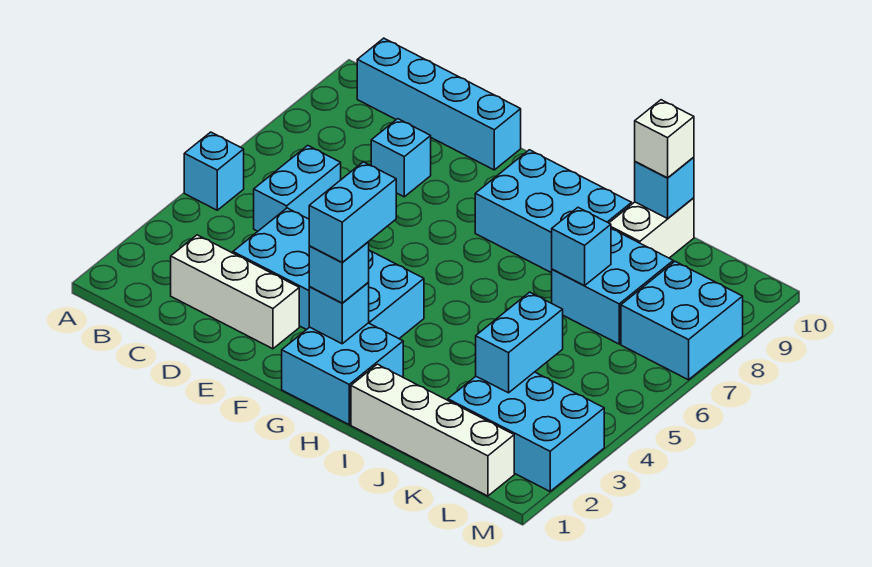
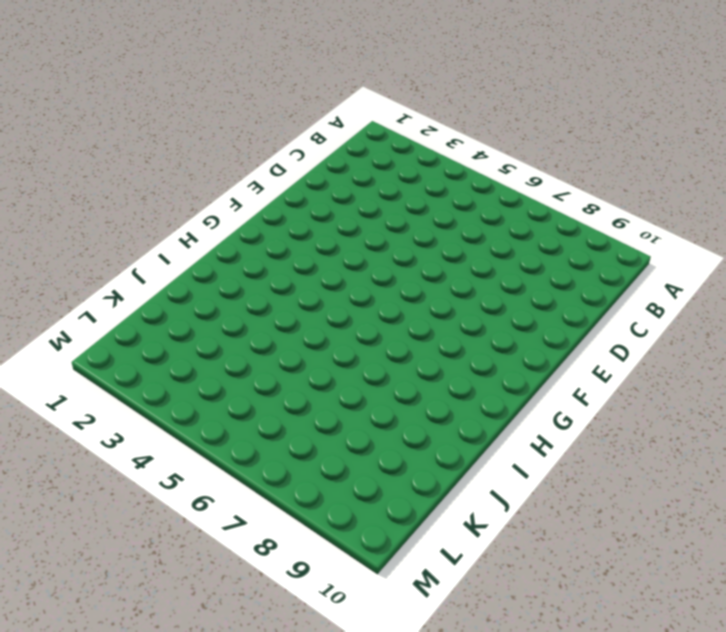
none -> cyan 1x1 brick [184,132,244,210]
none -> cyan 1x4 brick [357,38,521,170]
none -> white 1x3 brick [171,235,299,349]

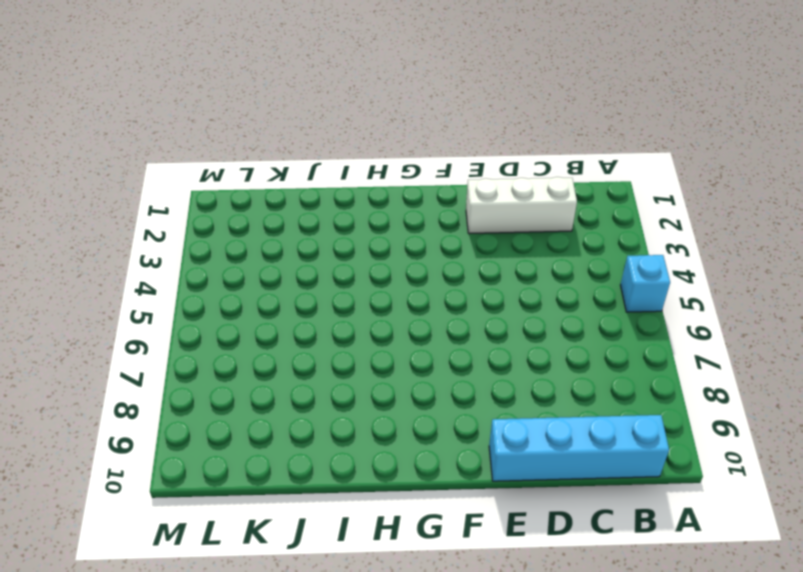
none -> cyan 1x2 brick [254,146,341,231]
none -> cyan 2x4 brick [233,208,424,339]
none -> cyan 1x1 brick [371,119,431,197]

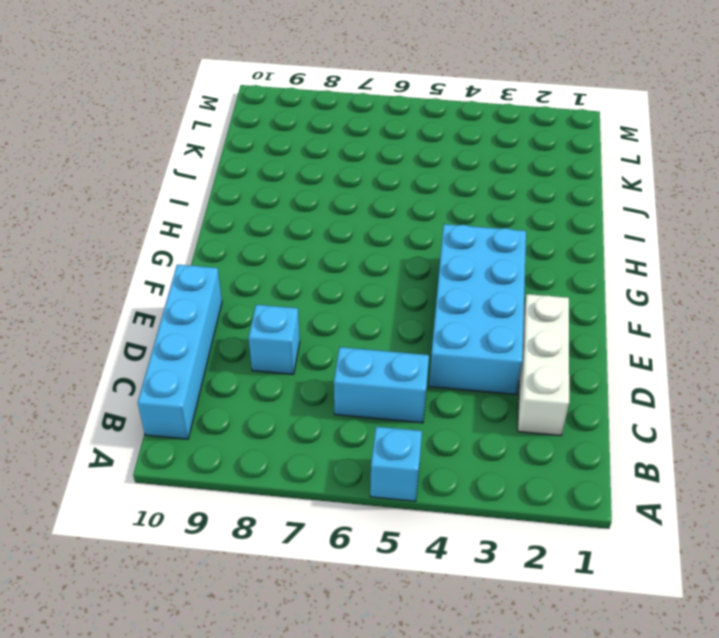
none -> cyan 2x2 brick [282,323,403,424]
none -> cyan 2x3 brick [475,150,632,273]
none -> white 1x4 brick [351,364,514,496]

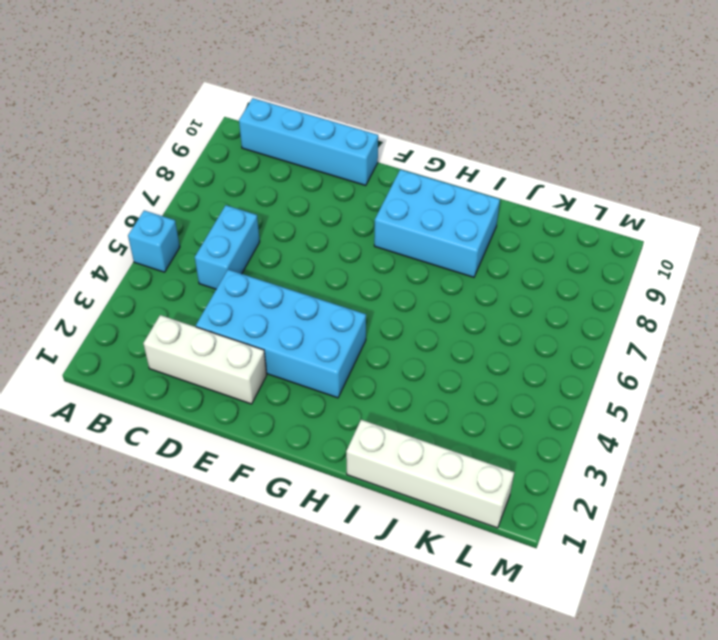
none -> cyan 1x1 brick [371,119,431,197]
none -> cyan 2x2 brick [282,323,403,424]
none -> cyan 2x2 brick [552,229,673,344]

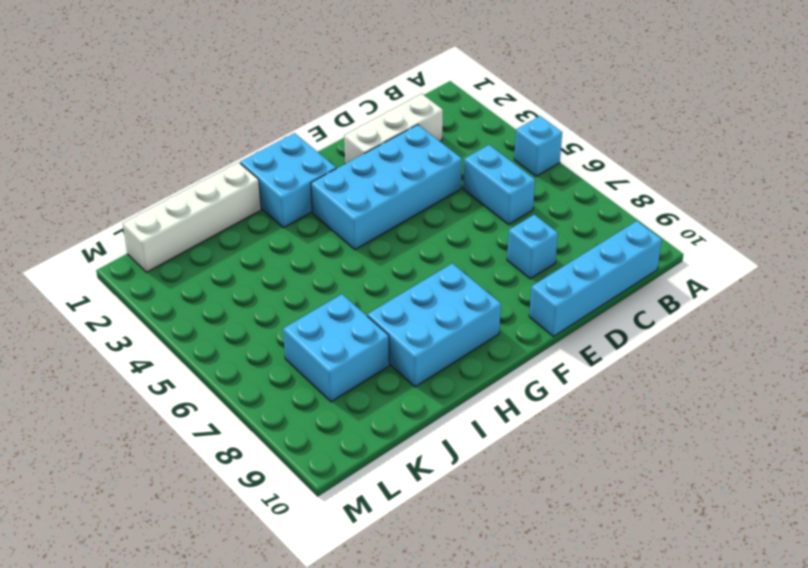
none -> white 1x2 brick [609,198,694,258]
none -> cyan 2x3 brick [448,372,604,491]
none -> cyan 2x2 brick [621,262,743,380]

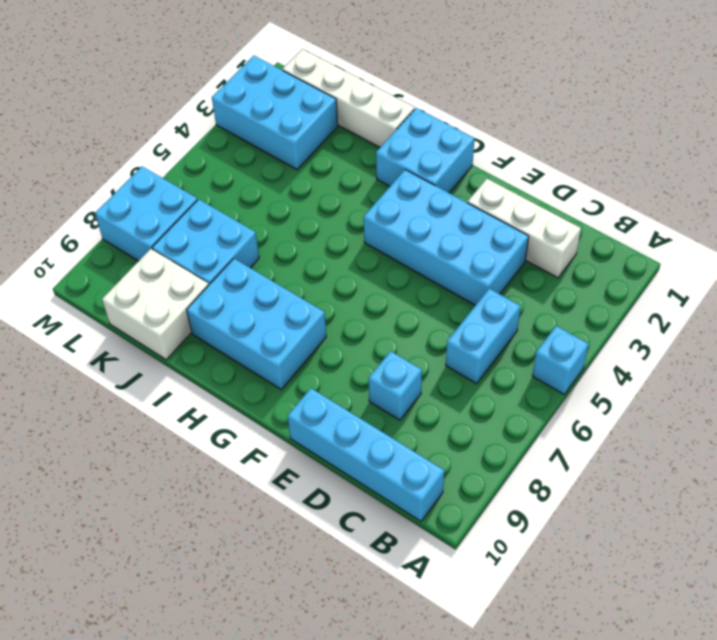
white 2x2 brick [102,249,209,360] -> white 1x2 brick [609,198,694,258]
none -> cyan 1x1 brick [309,283,369,344]
none -> cyan 1x1 brick [552,208,611,286]
none -> cyan 1x1 brick [635,157,694,219]

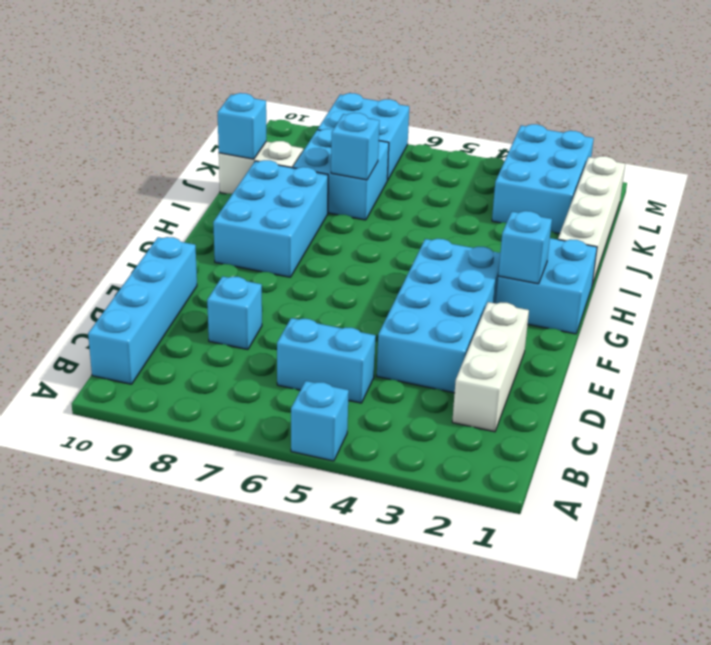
none -> cyan 1x2 brick [476,292,563,393]
none -> cyan 1x1 brick [309,242,369,303]
none -> white 1x1 brick [635,100,694,178]

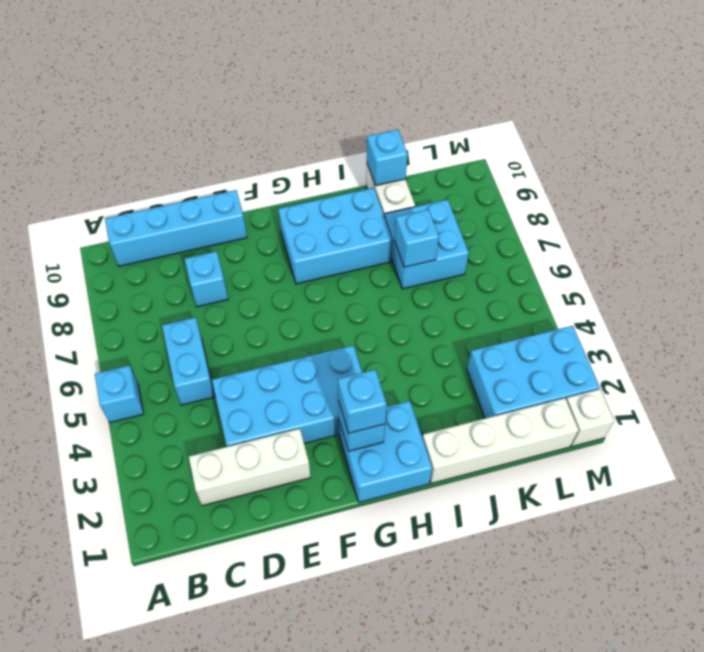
white 1x1 brick [566,389,614,446] -> white 1x1 brick moved to [635,100,694,178]
none -> cyan 2x2 brick [621,262,743,380]
none -> cyan 1x2 brick [476,292,563,393]
none -> cyan 1x2 brick [309,162,396,262]

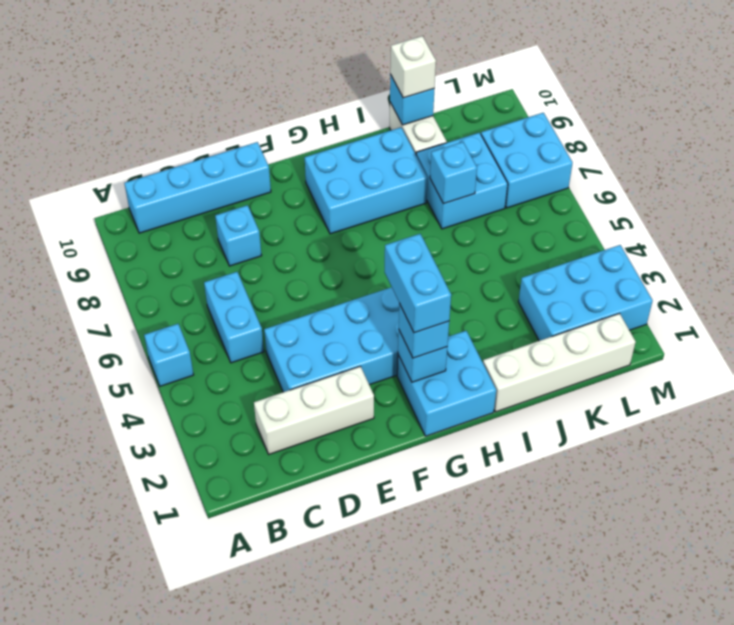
none -> cyan 1x2 brick [476,292,563,393]

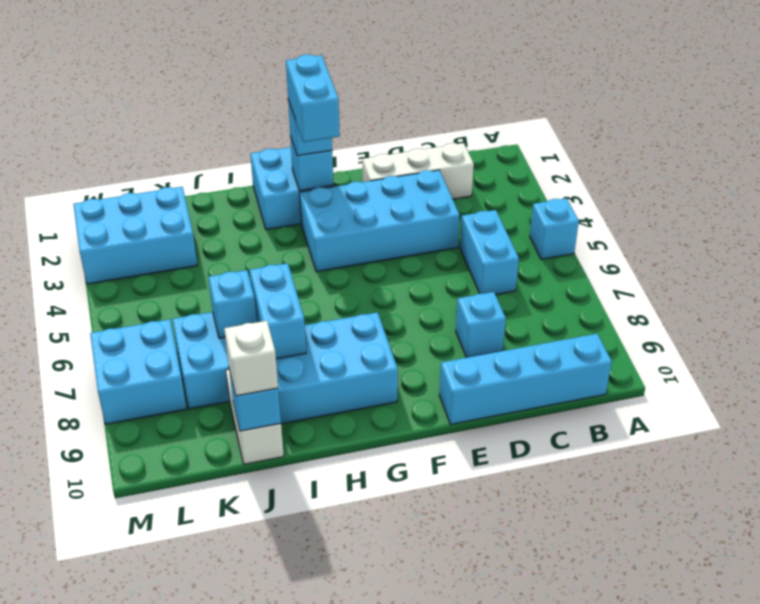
cyan 1x2 brick [249,263,306,359] -> cyan 1x2 brick moved to [476,292,563,393]
none -> white 1x4 brick [351,364,514,496]

